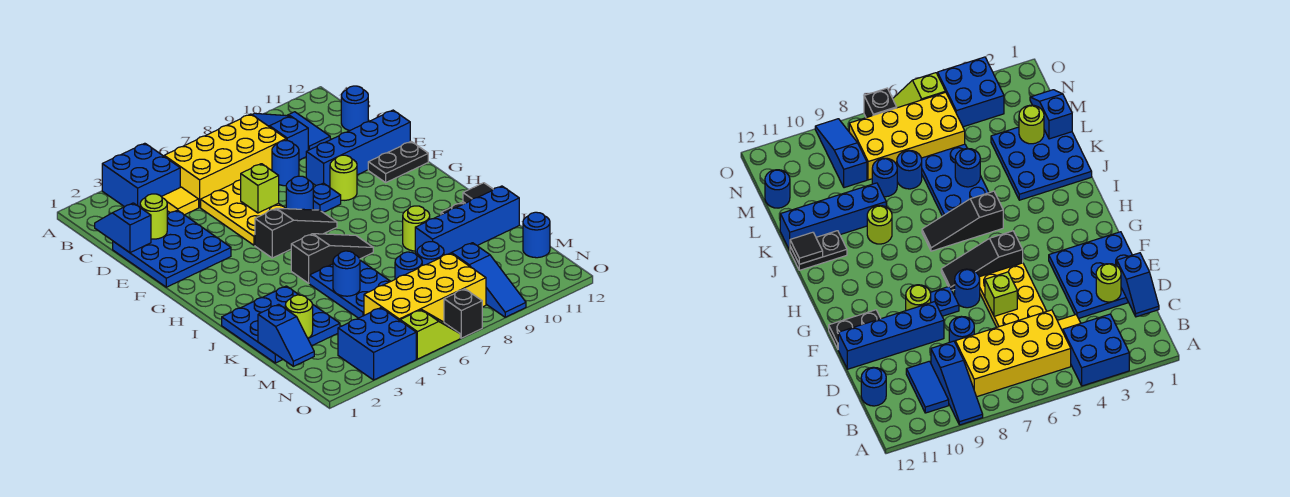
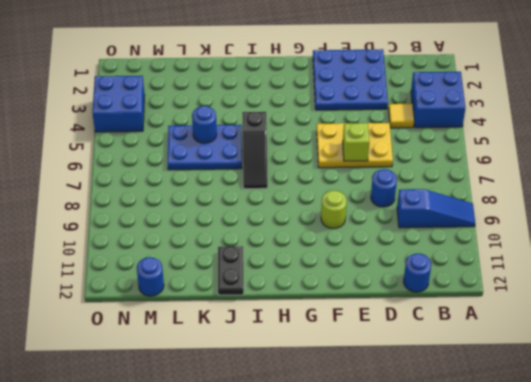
none -> yellow 2x4 brick [164,114,286,207]
none -> blue 1x2 tile [287,112,330,150]
none -> blue 1x4 brick [306,110,410,187]
none -> blue 1x1 round brick [286,176,313,210]

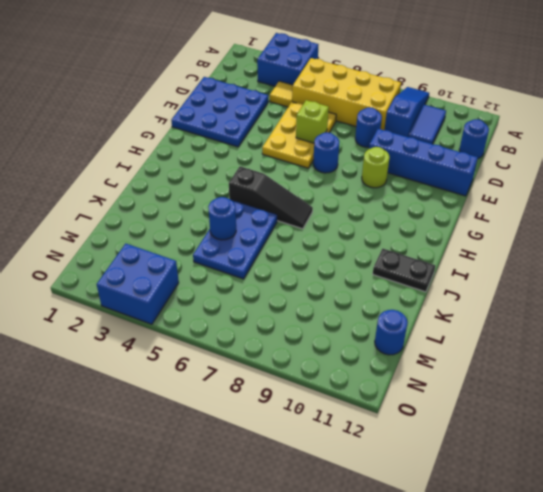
none -> blue 1x1 plate [313,183,341,213]
none -> black 1x2 plate [368,141,428,182]
none -> black 1x3 slope [255,208,337,258]
none -> blue 3x3 plate [222,286,340,363]

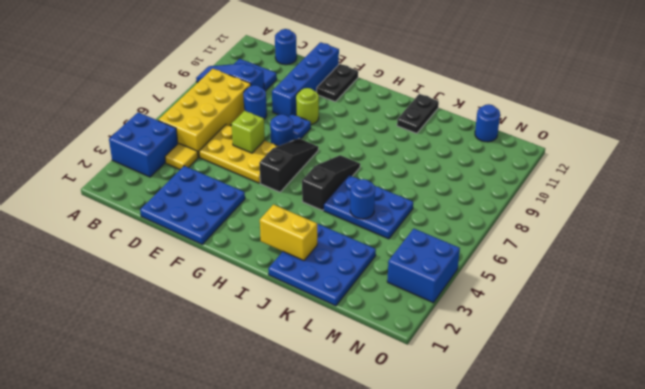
yellow 1x2 brick [260,205,317,261] -> none
none -> lime 1x1 round brick [403,206,430,251]
none -> blue 1x4 brick [415,186,519,255]
none -> blue 1x1 round brick [395,252,422,279]
none -> blue 1x1 round brick [417,242,444,265]

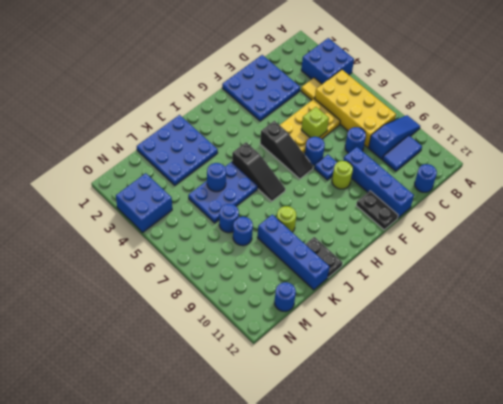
none -> yellow 2x4 brick [364,253,486,322]
none -> blue 1x3 slope [452,243,526,317]
none -> lime 1x2 slope [400,310,460,359]
none -> black 1x1 brick [444,289,482,338]

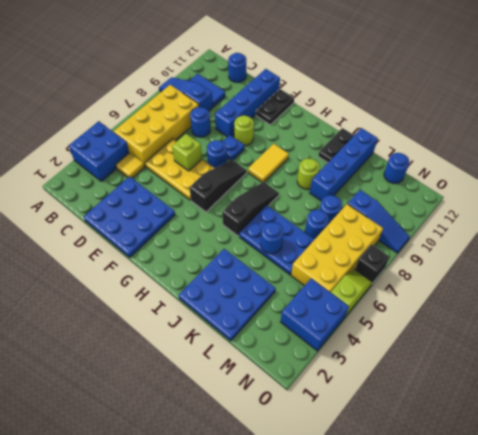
yellow 1x2 tile [248,144,289,183] -> none
none -> blue 1x2 slope [95,203,151,253]
none -> lime 1x1 round brick [140,194,167,239]
none -> black 1x1 tile [463,183,493,203]
none -> blue 1x2 slope [258,304,314,366]

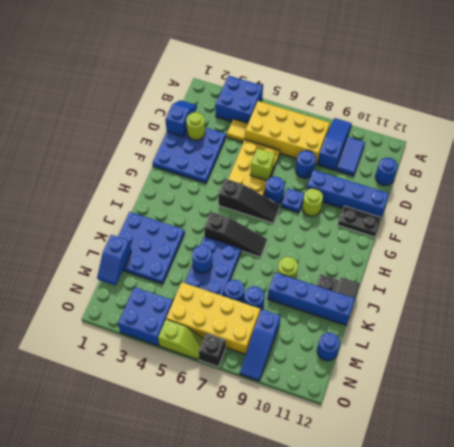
none -> lime 1x1 round brick [285,295,313,338]

